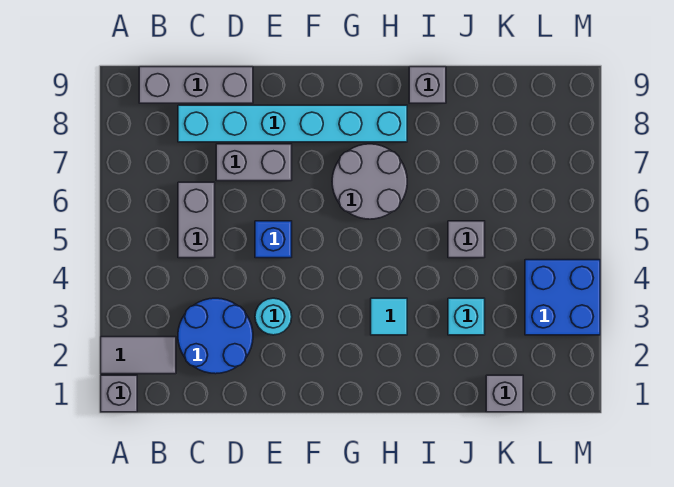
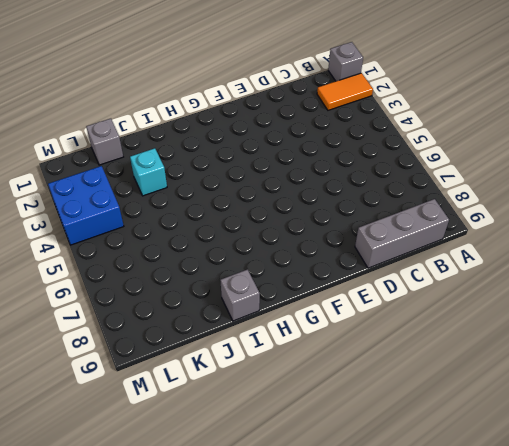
orange 1x2 tile [317,73,373,110] -> grey 1x2 tile [101,337,176,374]
none -> blue 2x2 round brick [178,298,253,374]
none -> grey 1x2 brick [178,182,215,258]
none -> cyan 1x6 brick [178,105,407,142]

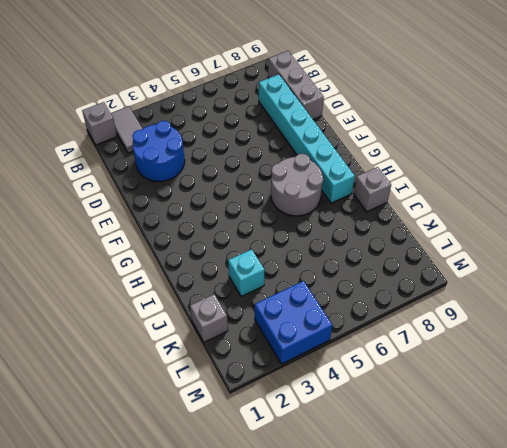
none -> grey 1x2 brick [178,182,215,258]
none -> grey 1x2 brick [216,144,292,181]
none -> cyan 1x1 round brick [255,298,292,335]

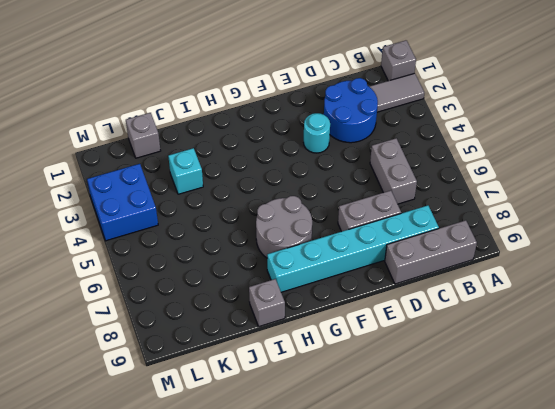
none -> blue 1x1 brick [255,221,292,258]
none -> cyan 1x1 tile [371,298,407,335]
none -> grey 1x1 brick [448,221,485,258]

